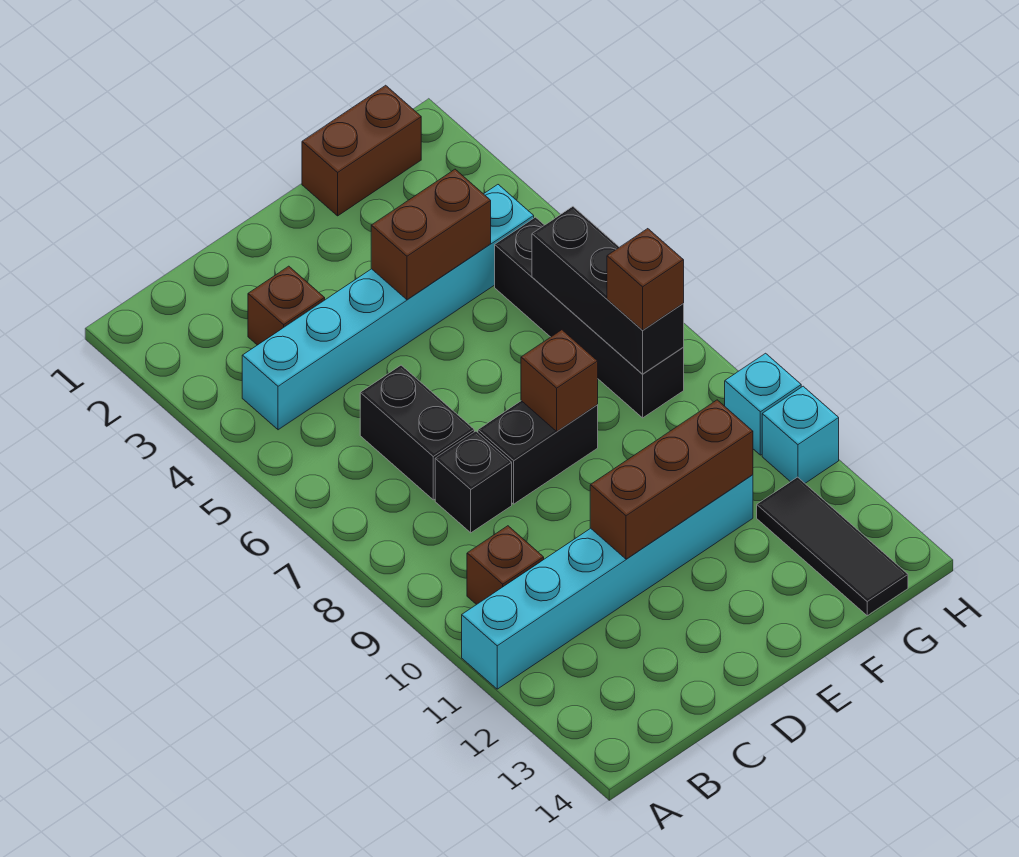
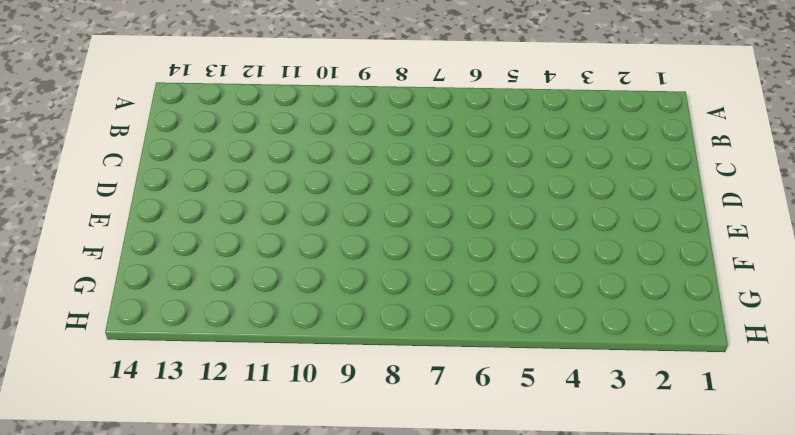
none -> cyan 1x6 brick [462,475,753,689]
none -> cyan 1x6 brick [242,185,534,430]
none -> brown 1x1 brick [467,526,544,605]

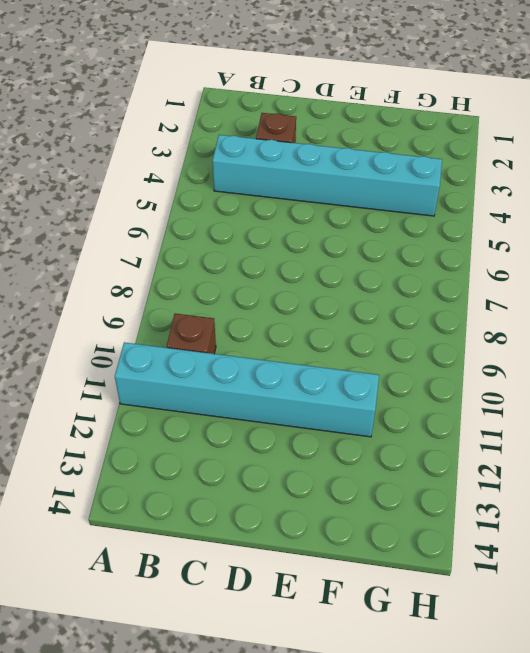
none -> black 1x2 brick [360,365,474,500]
none -> black 1x1 brick [435,431,512,533]
none -> black 1x2 brick [478,401,598,504]

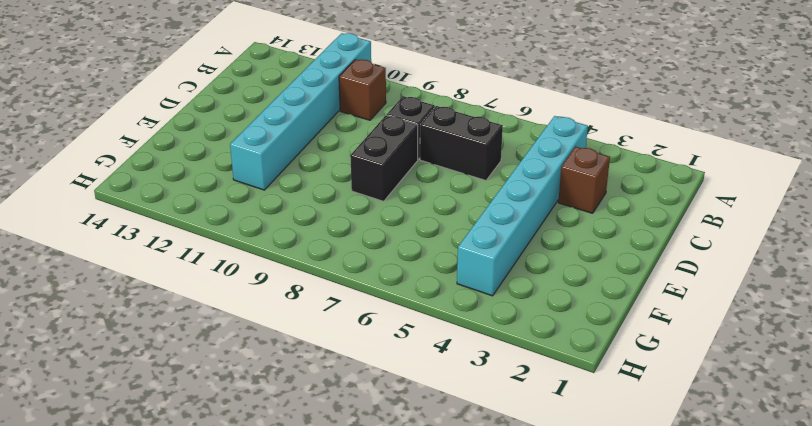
none -> brown 1x2 brick [302,85,421,216]
none -> black 1x4 brick [495,217,684,418]
none -> black 1x3 tile [757,477,908,616]

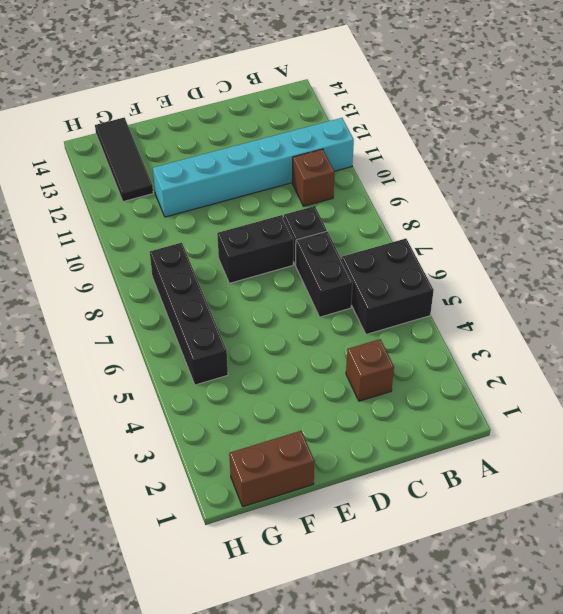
black 2x2 brick [342,239,434,335] -> none
none -> cyan 1x6 brick [242,185,534,430]
none -> cyan 1x1 brick [725,353,801,455]
none -> cyan 1x1 brick [762,386,839,483]

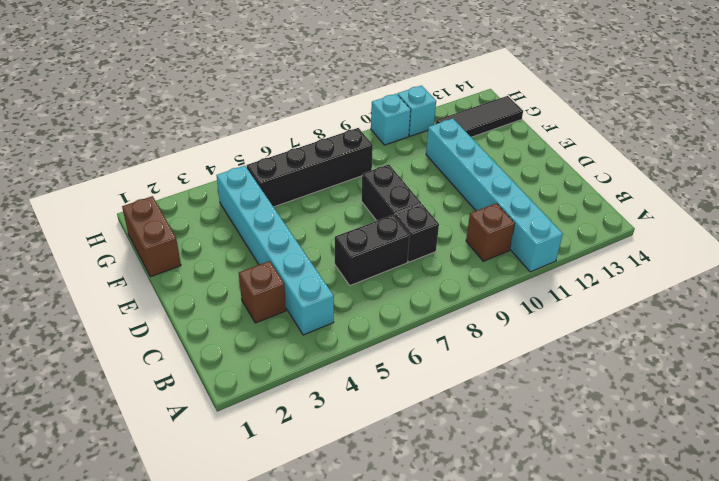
none -> brown 1x3 brick [590,400,753,559]
none -> brown 1x2 brick [371,169,491,300]
none -> brown 1x1 brick [521,330,598,431]

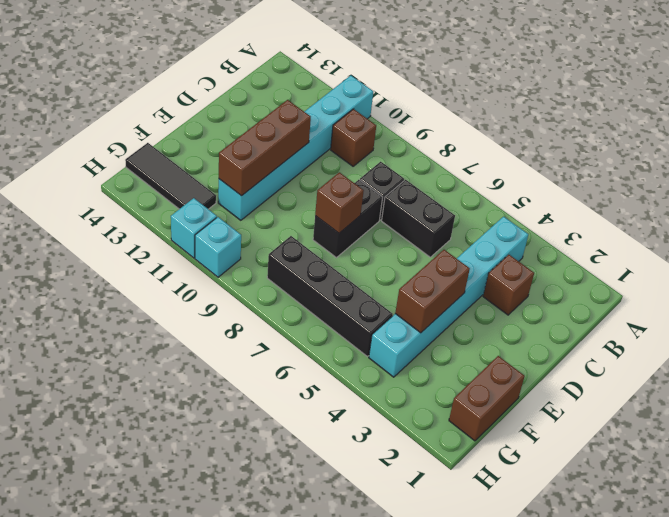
none -> black 1x3 brick [532,207,684,374]
none -> brown 1x1 brick [607,229,684,330]

